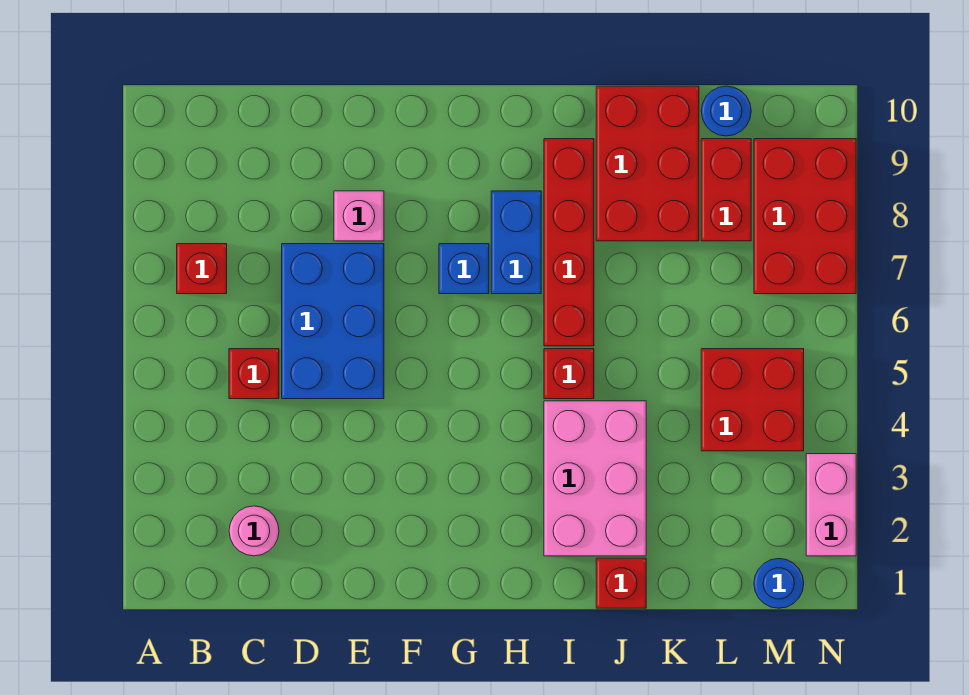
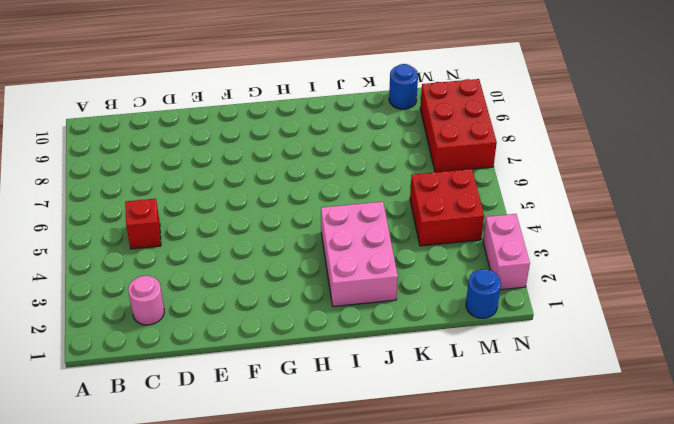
none -> red 1x1 brick [177,244,227,294]
none -> blue 2x3 brick [282,244,384,399]
none -> pink 1x1 brick [334,191,384,241]

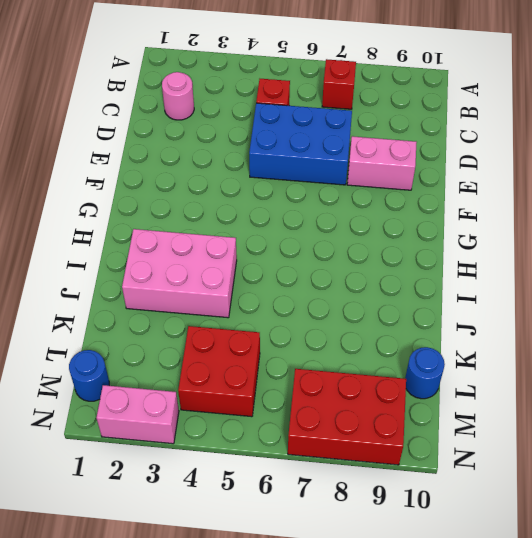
pink 1x2 brick [347,136,417,190] -> pink 1x1 brick [334,191,384,241]
none -> blue 1x1 brick [439,244,489,294]
none -> blue 1x2 brick [491,191,541,294]
none -> red 1x1 brick [544,349,594,399]

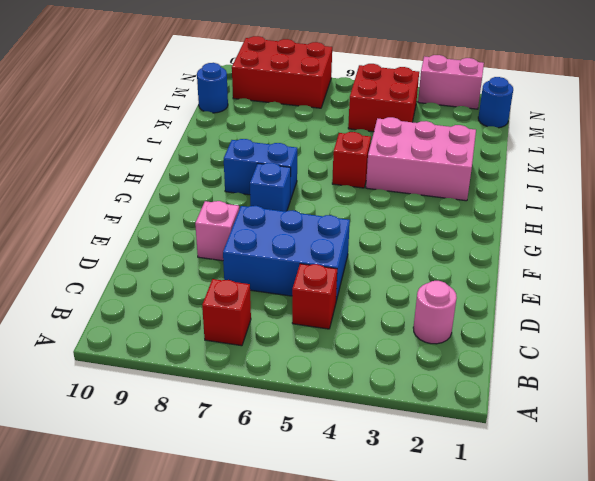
none -> red 1x4 brick [544,139,594,346]
none -> red 1x1 brick [596,558,646,608]
none -> red 2x3 brick [596,86,699,241]

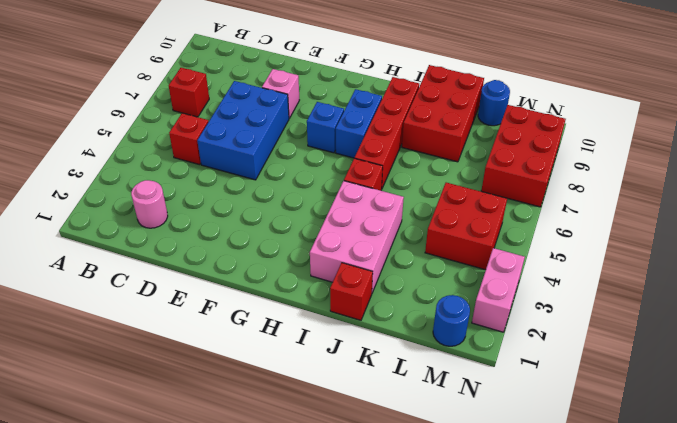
none -> red 1x2 brick [701,139,751,241]

